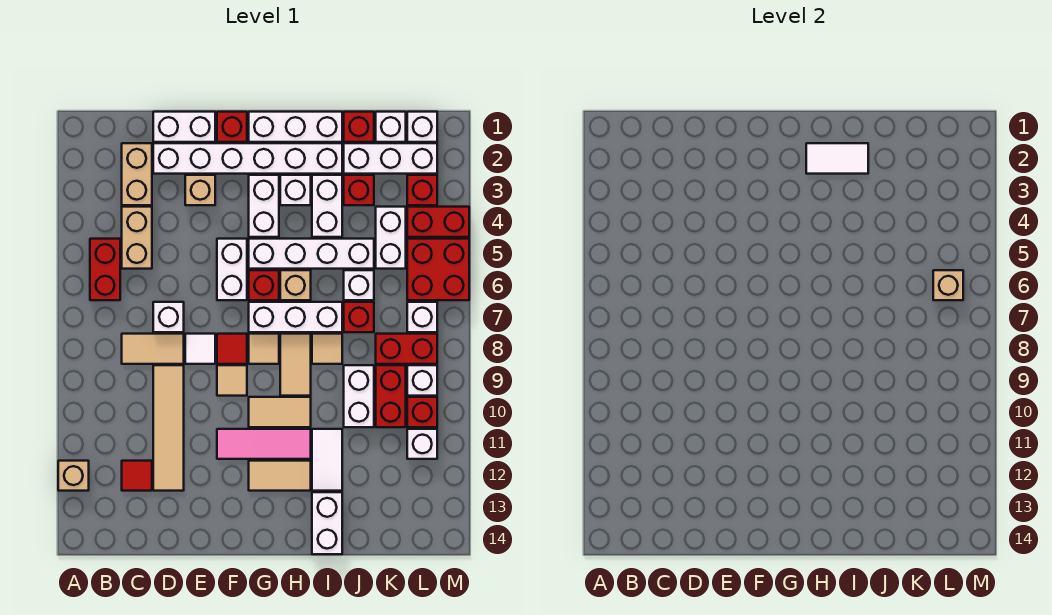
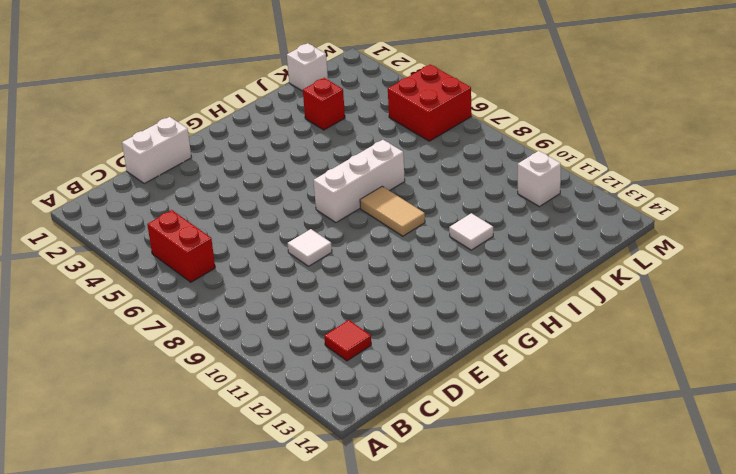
white 1x1 tile [449,213,493,250] -> white 1x2 tile [312,429,342,491]
none -> tan 1x1 brick [58,461,89,491]
none -> tan 1x2 brick [122,143,152,205]
none -> tan 1x2 brick [122,207,152,269]
none -> tan 1x2 tile [122,334,184,364]

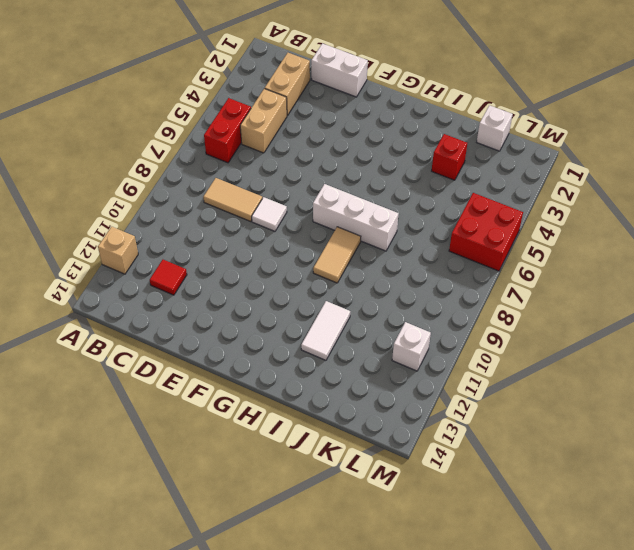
none -> white 1x6 brick [153,143,342,174]
none -> white 1x1 brick [153,302,184,332]
none -> tan 1x4 tile [153,365,184,491]
none -> tan 1x1 brick [185,175,215,205]

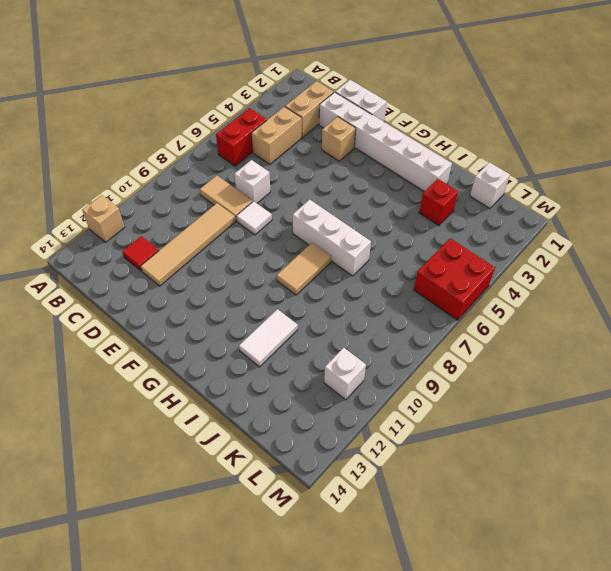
none -> red 1x1 brick [217,112,247,142]
none -> white 1x2 brick [217,239,247,300]
none -> red 1x1 tile [217,334,247,364]
none -> tan 1x1 tile [217,365,247,396]

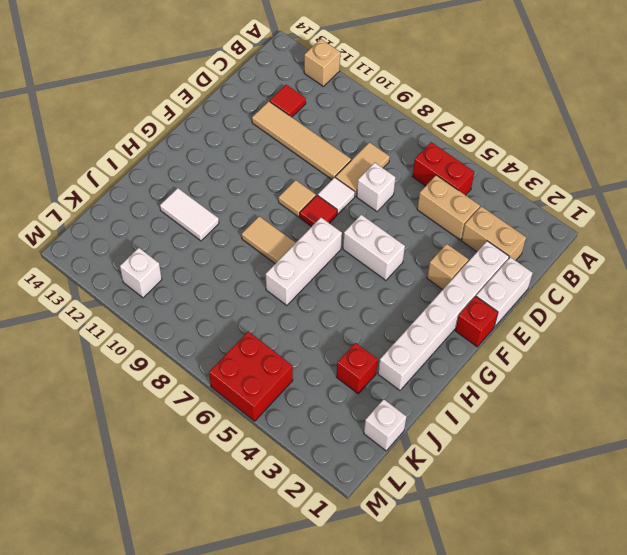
none -> pink 1x3 tile [217,429,311,459]
none -> white 1x3 brick [249,112,342,142]
none -> white 1x2 brick [249,175,279,237]
none -> white 1x4 brick [249,239,374,269]

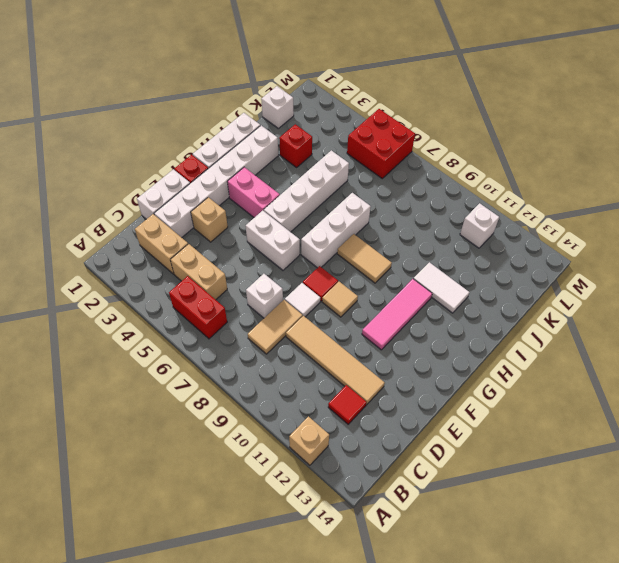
pink 1x2 brick [227,167,280,218] -> white 1x2 brick [249,175,279,237]
none -> red 1x1 brick [249,270,279,300]
none -> tan 1x1 tile [249,334,279,364]
none -> tan 1x2 tile [249,397,311,427]
none -> tan 1x2 tile [249,461,311,491]

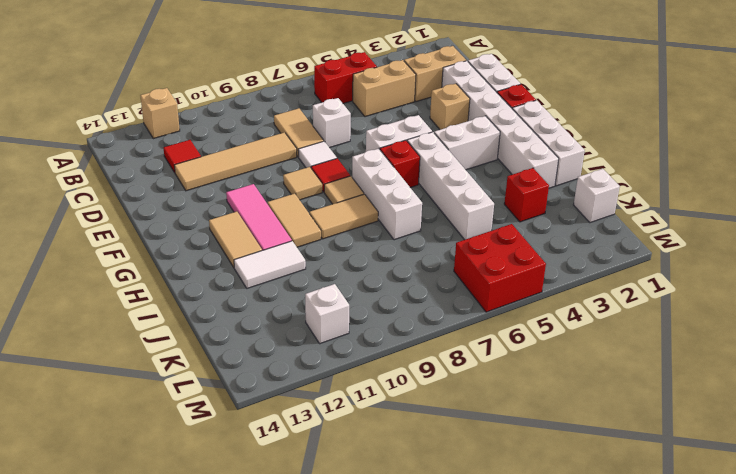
none -> white 1x1 brick [280,175,311,205]
none -> tan 1x1 brick [280,270,311,300]
none -> white 1x2 brick [312,175,342,237]
none -> tan 1x1 tile [312,334,342,364]

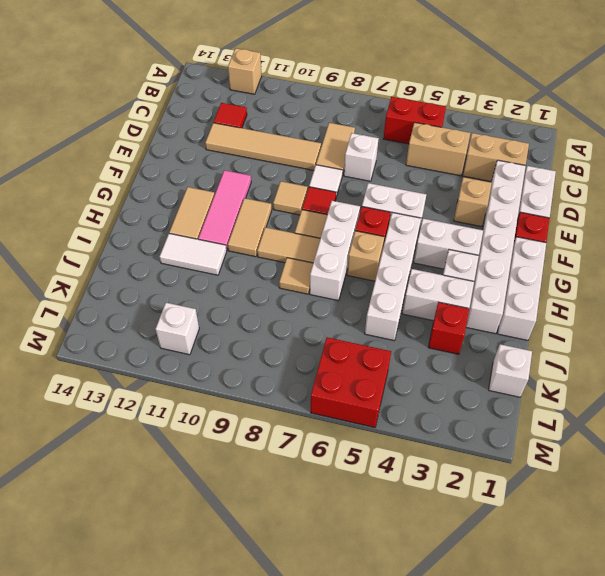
none -> white 1x2 brick [312,492,342,554]
none -> red 1x1 brick [344,112,374,142]
none -> white 1x3 brick [344,143,437,174]
none -> white 1x1 brick [344,270,374,300]

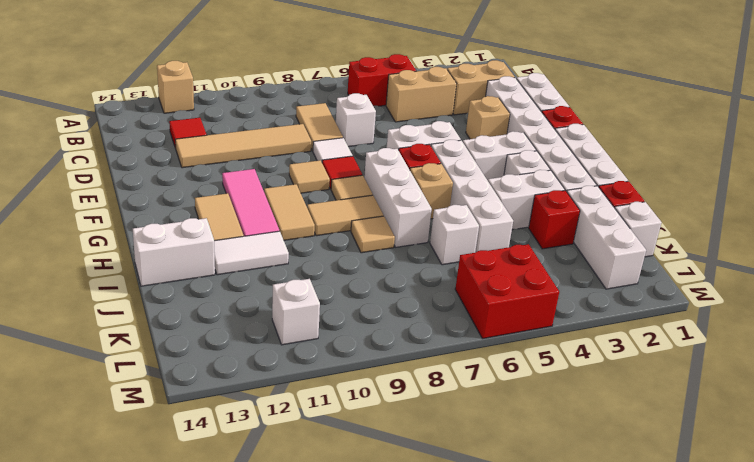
none -> red 1x1 brick [344,302,374,332]
none -> white 1x2 brick [344,365,374,427]
none -> white 1x2 brick [376,207,406,269]
none -> red 1x2 brick [376,334,437,364]

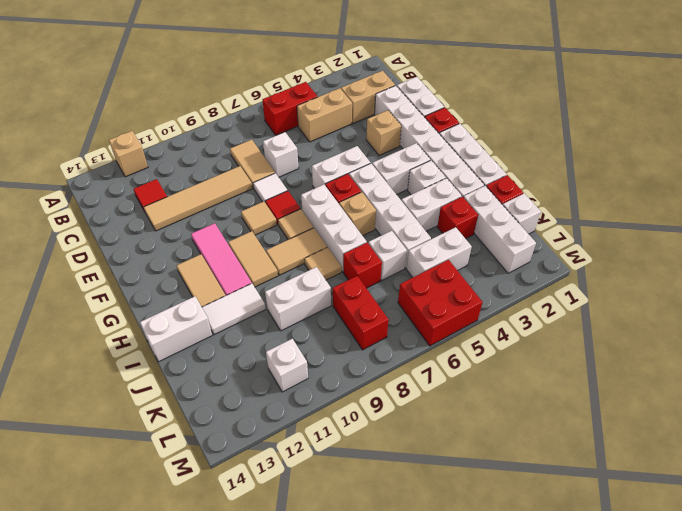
none -> red 1x2 brick [376,365,406,427]
none -> white 1x1 brick [407,112,437,142]
none -> red 1x1 brick [407,175,437,205]
none -> red 1x2 brick [407,207,469,237]

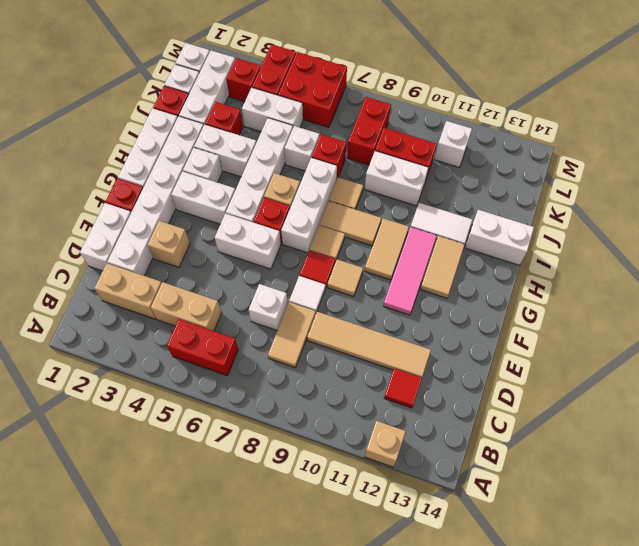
none -> white 1x1 brick [407,302,437,332]
none -> white 1x1 brick [407,365,437,396]
none -> red 1x1 brick [407,397,437,427]
none -> white 1x2 tile [806,143,868,174]

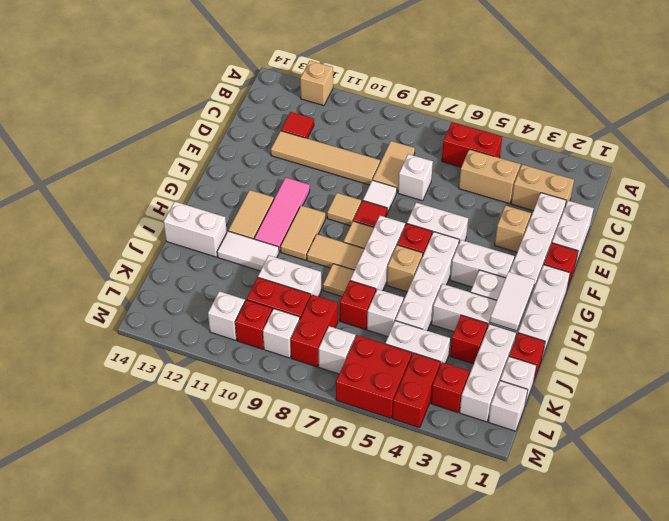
none -> tan 1x1 brick [933,270,963,300]

